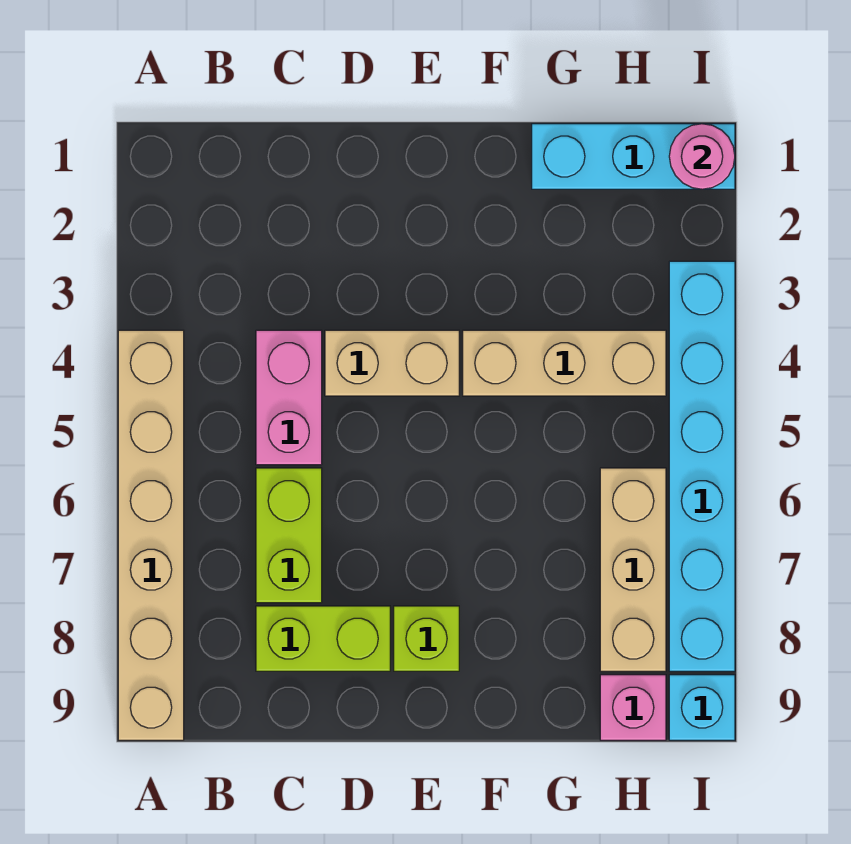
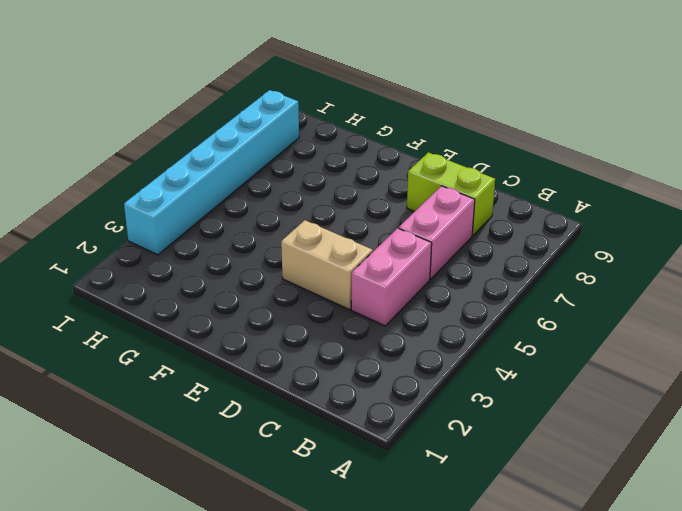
pink 1x2 brick [399,186,475,279] -> lime 1x2 brick [256,468,322,603]
none -> tan 1x6 brick [118,330,184,740]
none -> lime 1x1 brick [394,606,459,671]
none -> tan 1x3 brick [463,330,666,396]

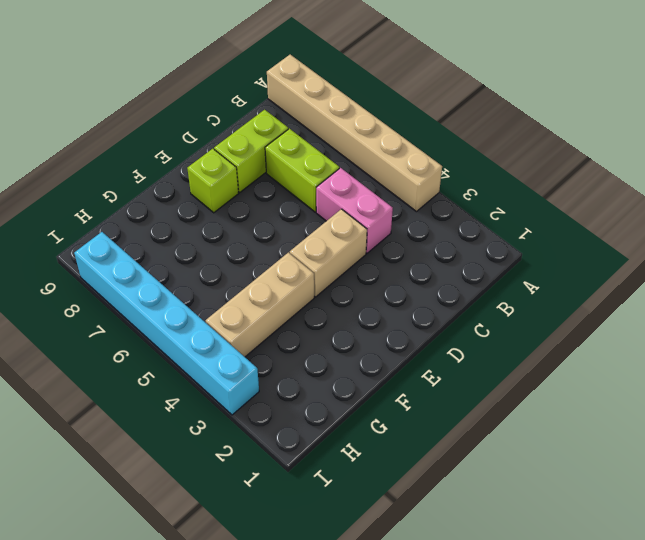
none -> cyan 1x3 brick [532,124,735,189]
none -> tan 1x3 brick [600,468,666,671]
none -> pink 1x1 brick [600,675,666,740]

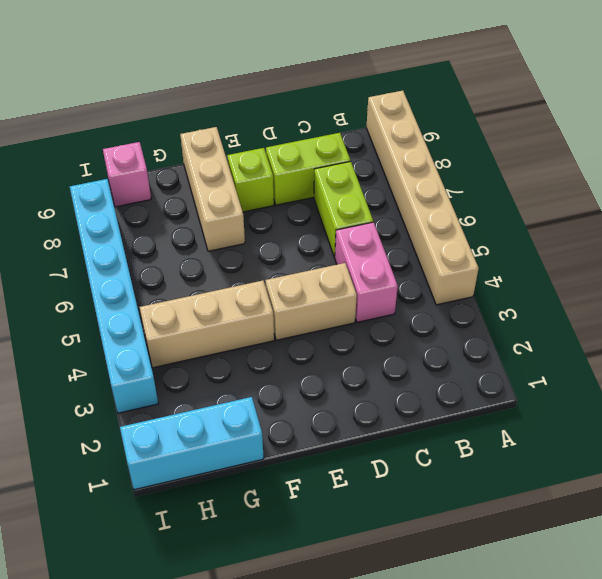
tan 1x3 brick [180,127,245,251] -> tan 1x3 brick moved to [600,468,666,671]
none -> cyan 1x1 brick [669,675,735,740]
none -> pink 1x1 round brick [669,124,735,189]

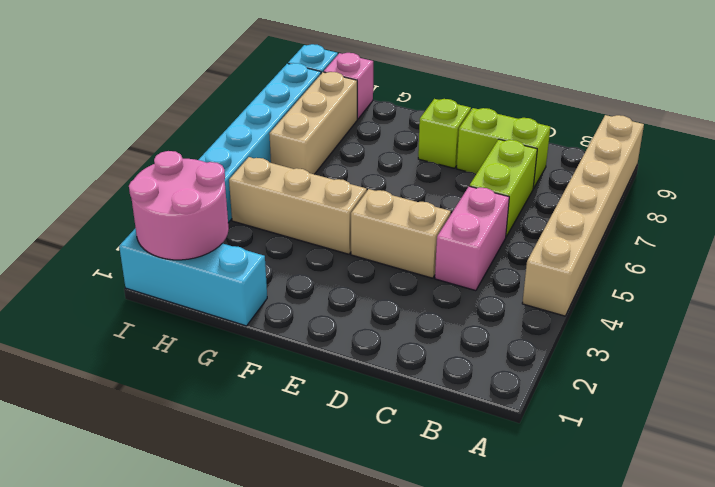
pink 2x2 round brick [129,151,229,260] -> pink 1x1 round brick [669,124,735,189]

